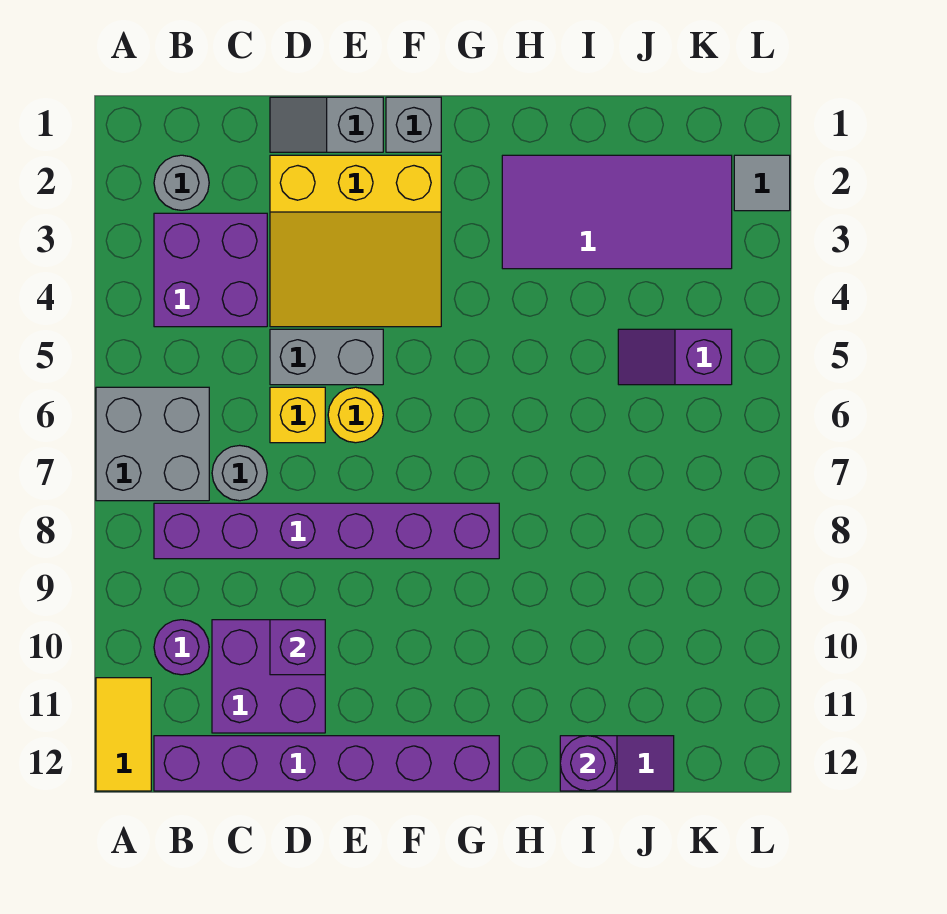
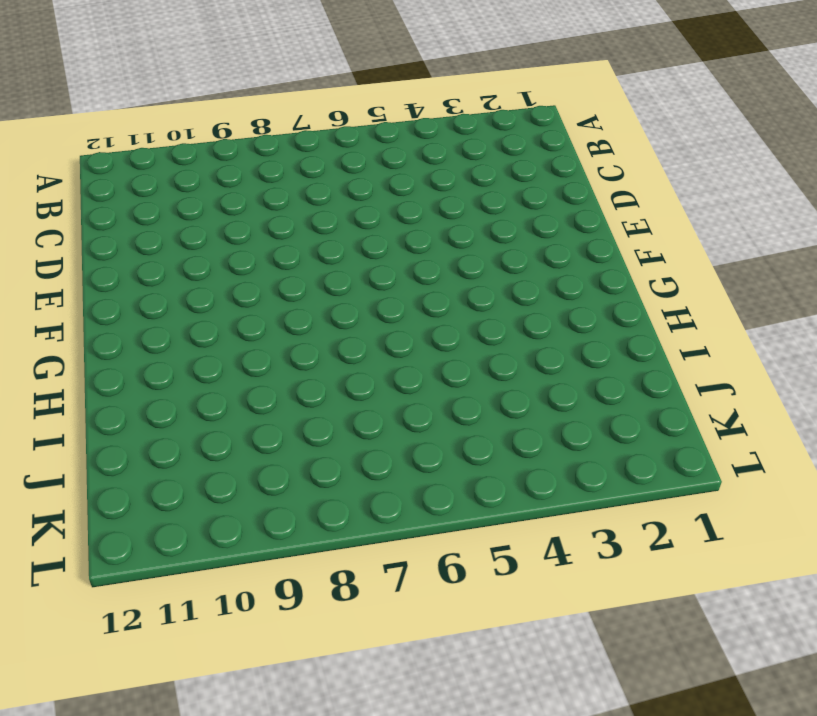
none -> grey 2x2 brick [96,387,209,501]
none -> yellow 1x2 tile [96,678,151,791]
none -> grey 1x1 round brick [154,155,209,210]

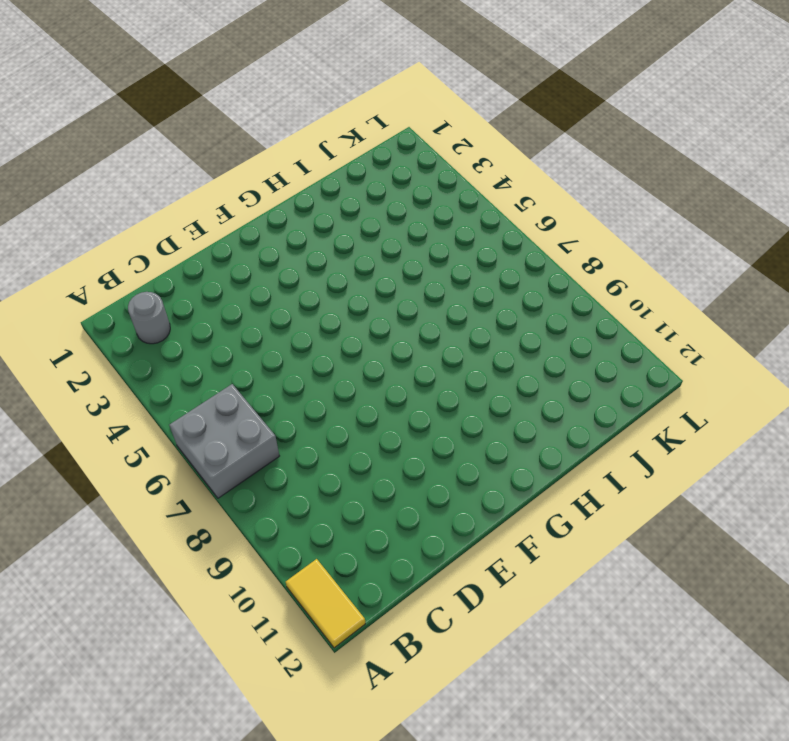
none -> purple 2x2 brick [154,213,267,327]
none -> purple 1x6 brick [154,503,499,559]
none -> purple 1x1 round brick [154,620,209,675]

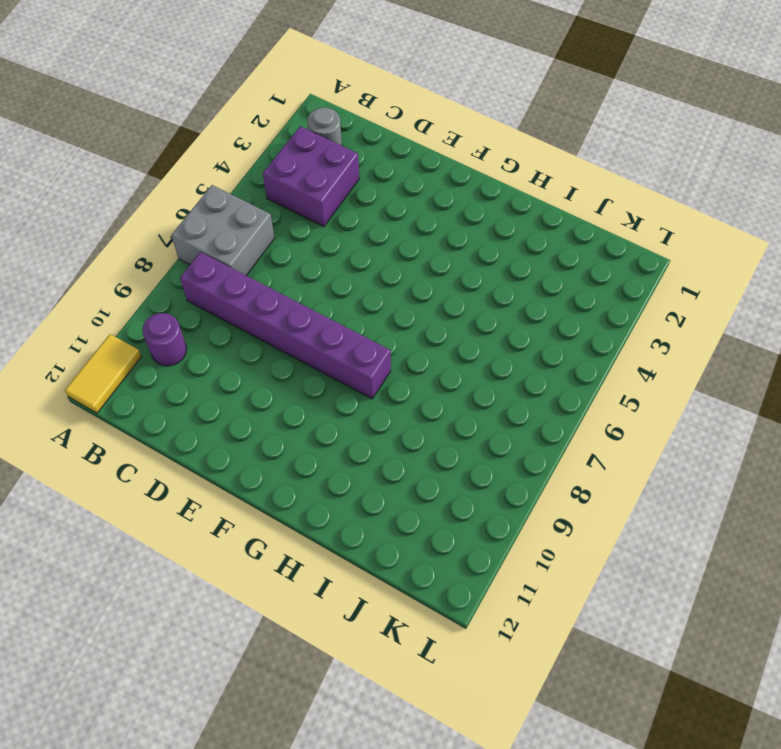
none -> purple 1x6 brick [154,736,499,791]
none -> grey 1x1 round brick [212,445,267,501]
none -> purple 2x2 brick [212,620,325,733]

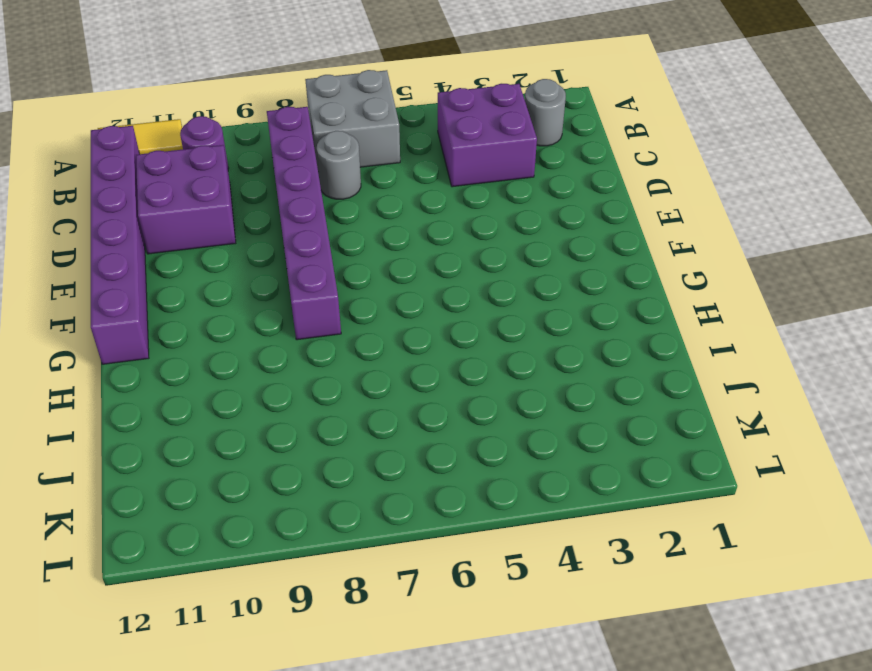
none -> grey 1x2 slope [270,97,383,152]
none -> yellow 3x3 slope [270,155,441,327]
none -> grey 1x2 brick [270,329,383,385]

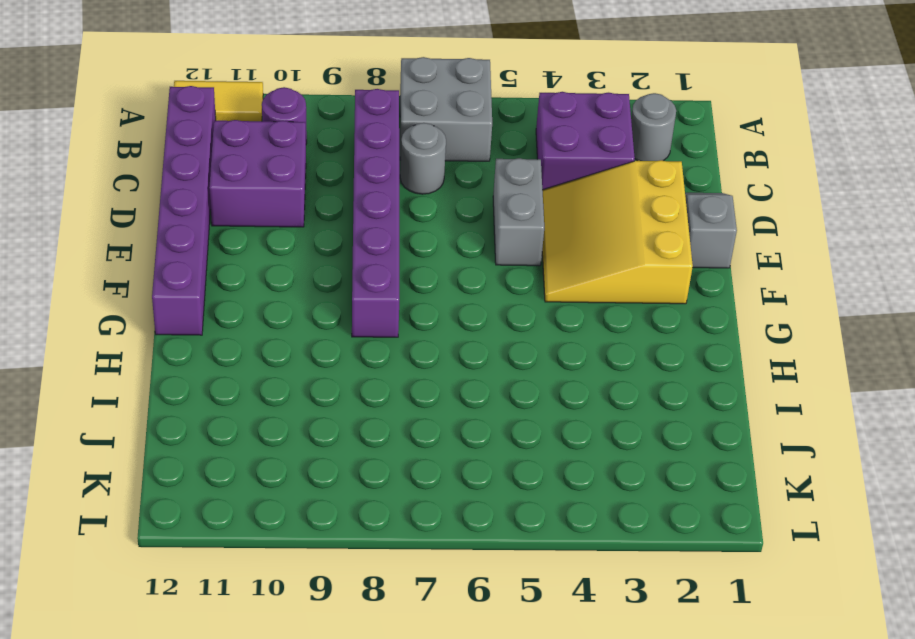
none -> yellow 1x1 brick [270,387,325,443]
none -> yellow 1x1 round brick [328,387,383,443]
none -> grey 1x1 brick [386,97,441,152]

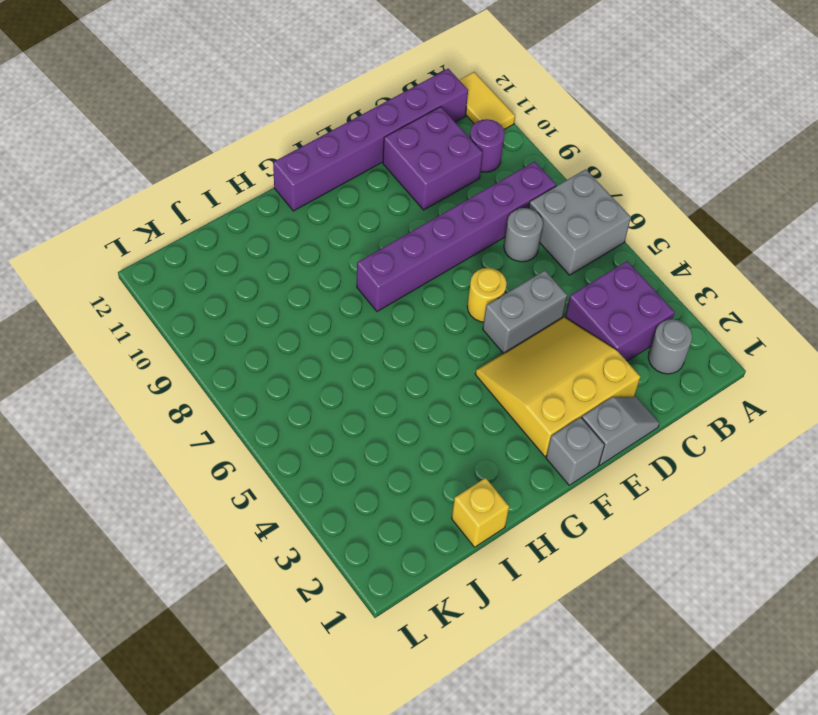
yellow 1x1 brick [452,478,509,547] -> yellow 1x1 brick moved to [270,387,325,443]
none -> purple 2x4 tile [502,155,732,269]
none -> purple 1x2 slope [560,736,674,791]
none -> purple 1x2 slope [618,329,732,385]

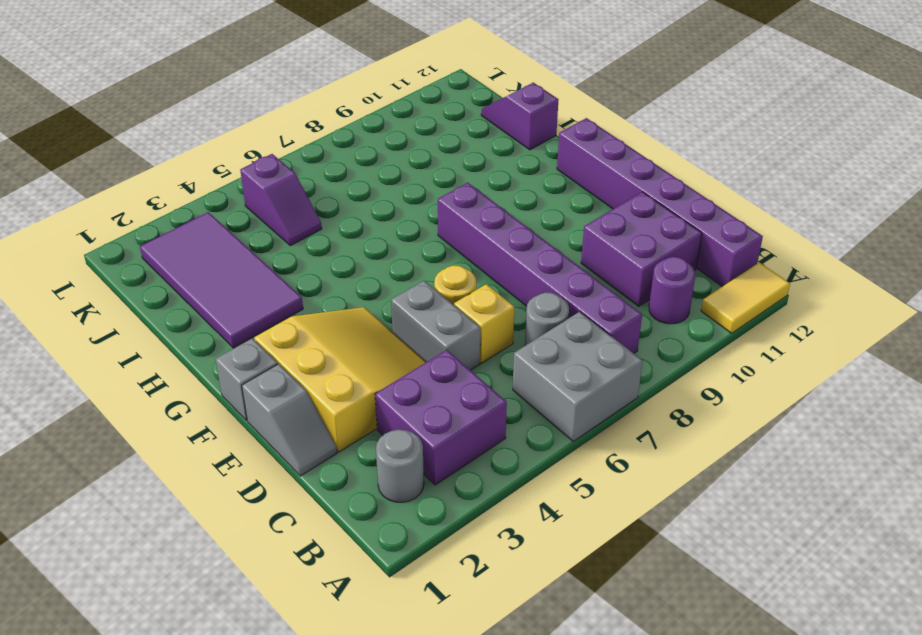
none -> grey 1x1 tile [734,155,790,211]
none -> purple 1x1 brick [270,620,325,675]
none -> purple 1x1 round brick [560,736,616,791]

